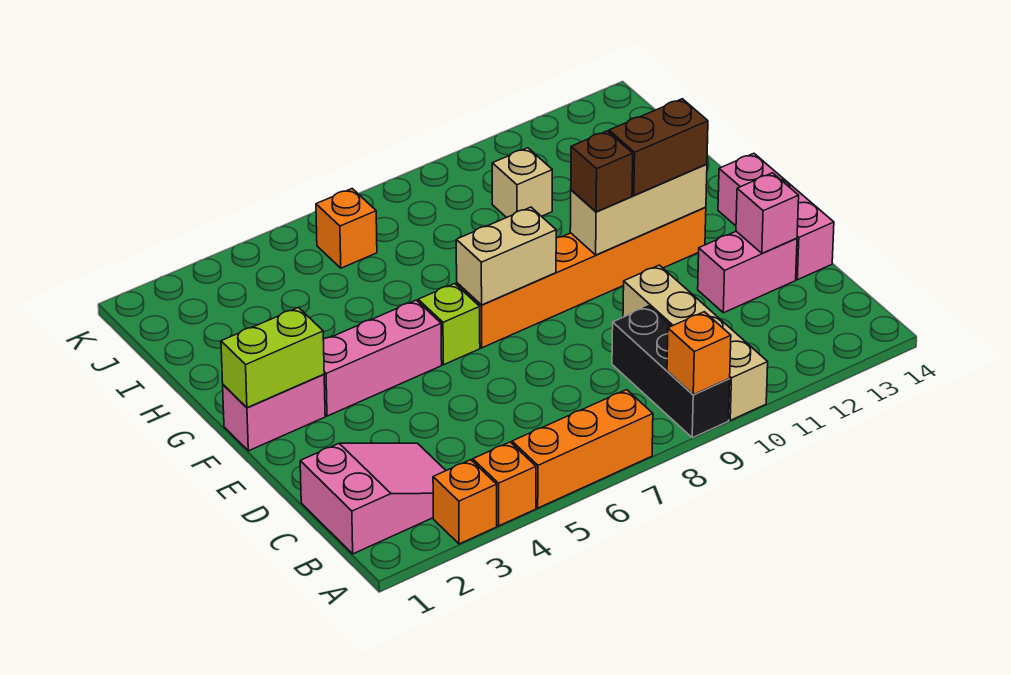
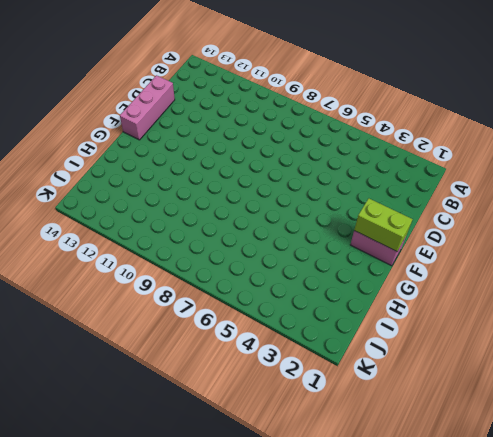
none -> orange 1x1 brick [433,460,497,544]
none -> orange 1x1 brick [473,442,536,526]
none -> orange 1x3 brick [512,390,653,508]

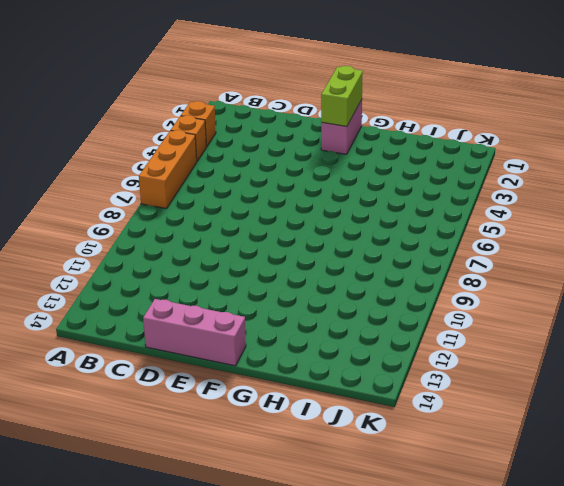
none -> black 1x3 brick [612,306,730,438]
none -> tan 1x4 brick [623,265,768,420]
none -> pink 2x3 slope [300,443,446,554]

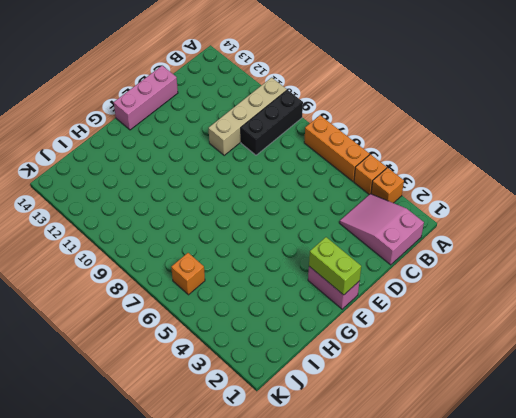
none -> pink 1x2 brick [698,231,797,313]
none -> pink 1x3 brick [323,300,442,416]
none -> lime 1x1 brick [418,283,480,365]

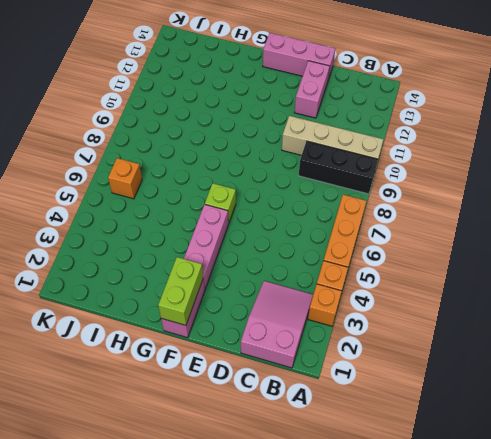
none -> orange 1x6 brick [457,207,706,348]
none -> tan 1x1 brick [492,148,552,218]
none -> orange 1x1 brick [667,312,731,395]

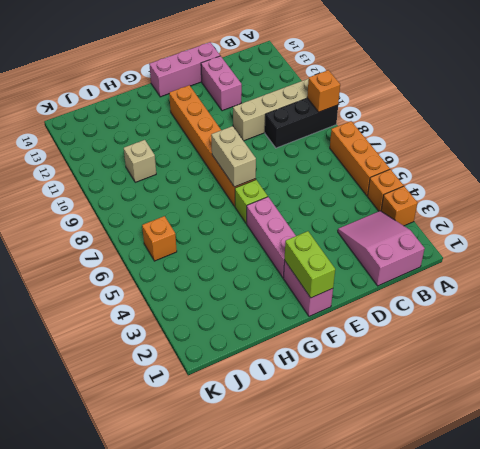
none -> pink 1x1 brick [736,173,799,253]
none -> tan 1x3 brick [570,164,707,255]
none -> brown 1x1 brick [571,131,633,212]

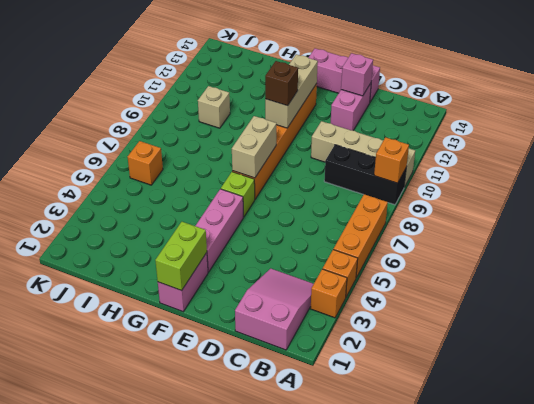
none -> brown 1x2 brick [609,99,708,196]

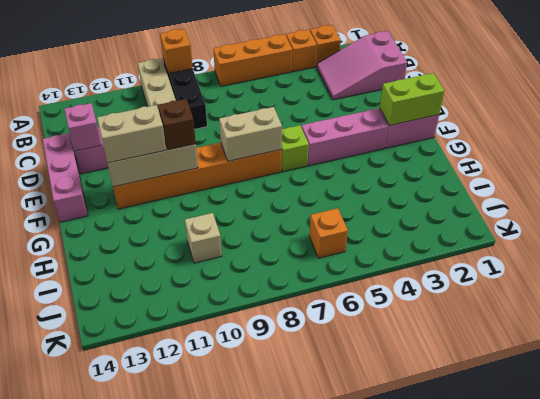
tan 1x2 brick [97,105,166,163] -> brown 1x2 brick [609,99,708,196]

